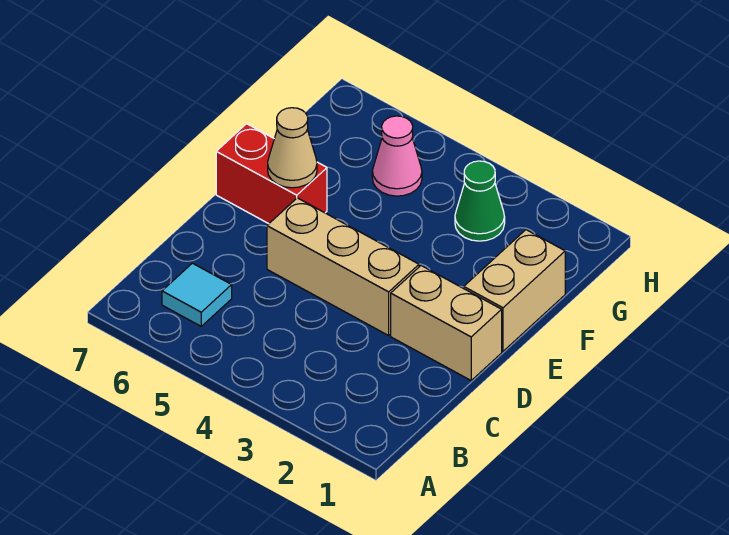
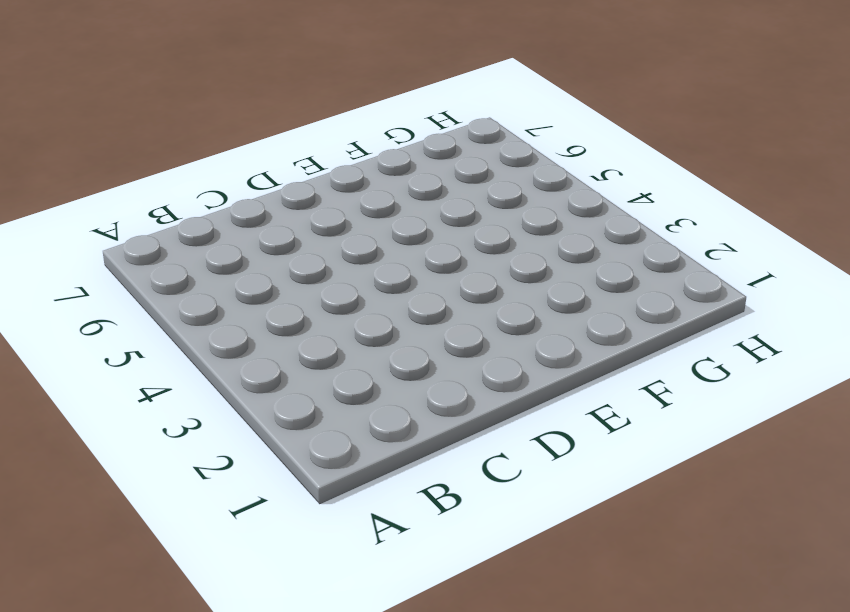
none -> cyan 1x1 tile [162,263,232,326]
none -> tan 1x2 brick [391,266,502,380]

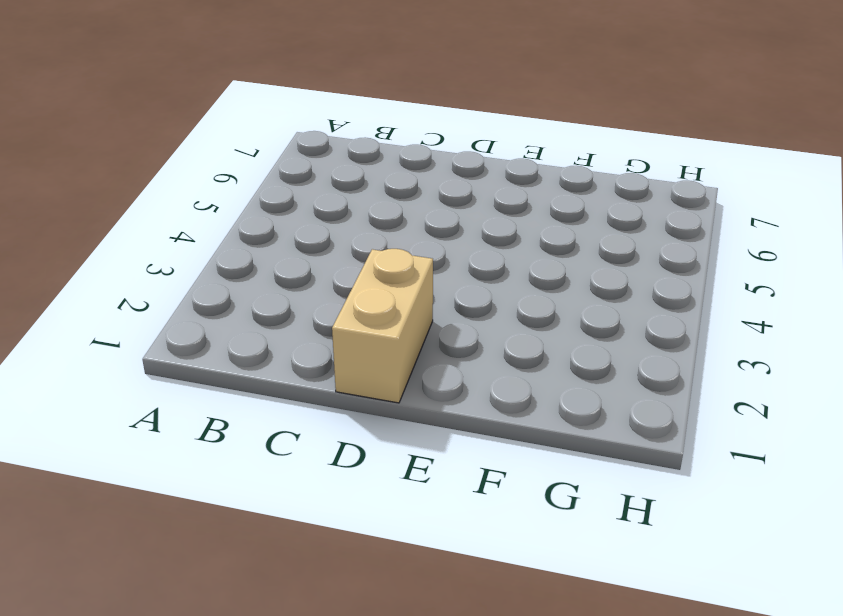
none -> cyan 1x1 tile [162,263,232,326]
none -> tan 1x3 brick [267,198,419,335]

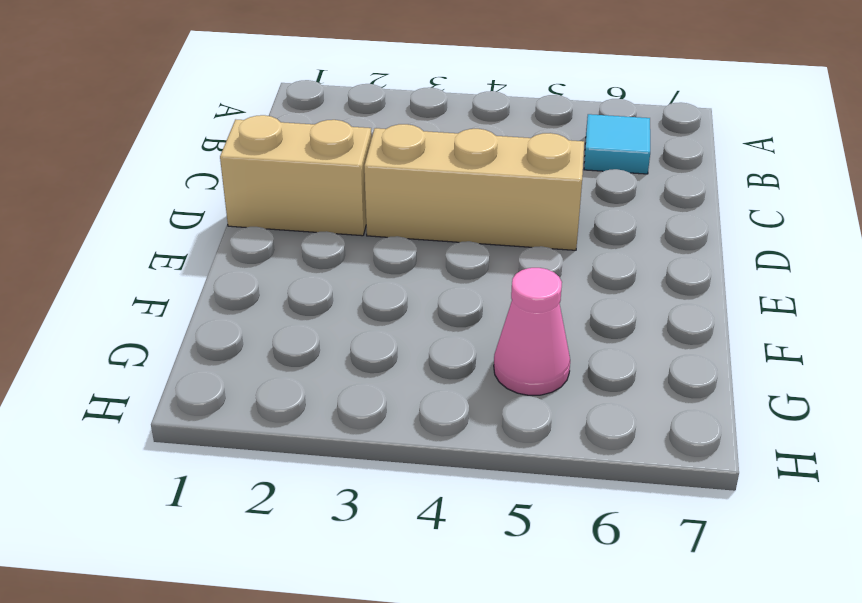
none -> tan 1x2 brick [464,230,565,351]
none -> red 1x2 brick [216,124,327,224]

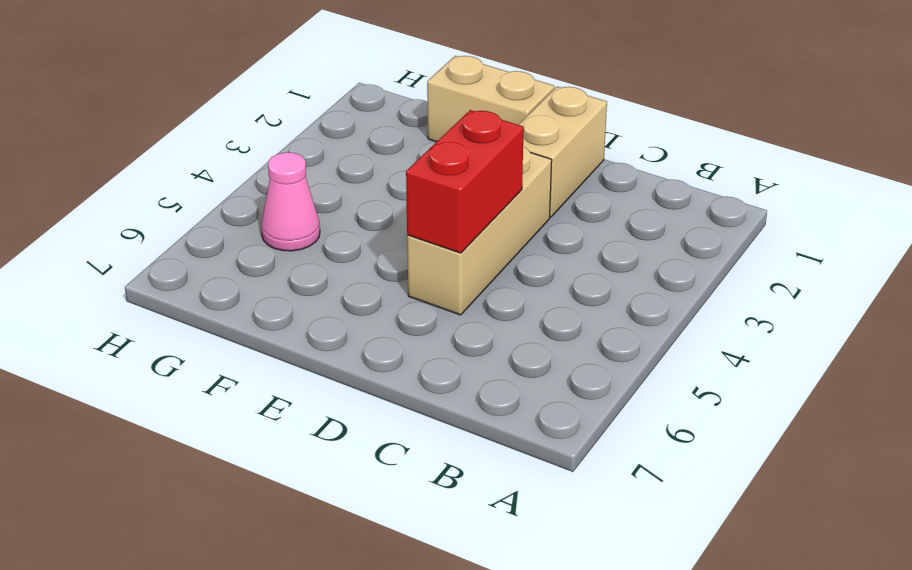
red 1x2 brick [406,110,524,253] -> red 1x2 brick moved to [216,124,327,224]
none -> cyan 1x1 tile [162,263,232,326]
none -> green 1x1 cone [455,161,505,241]

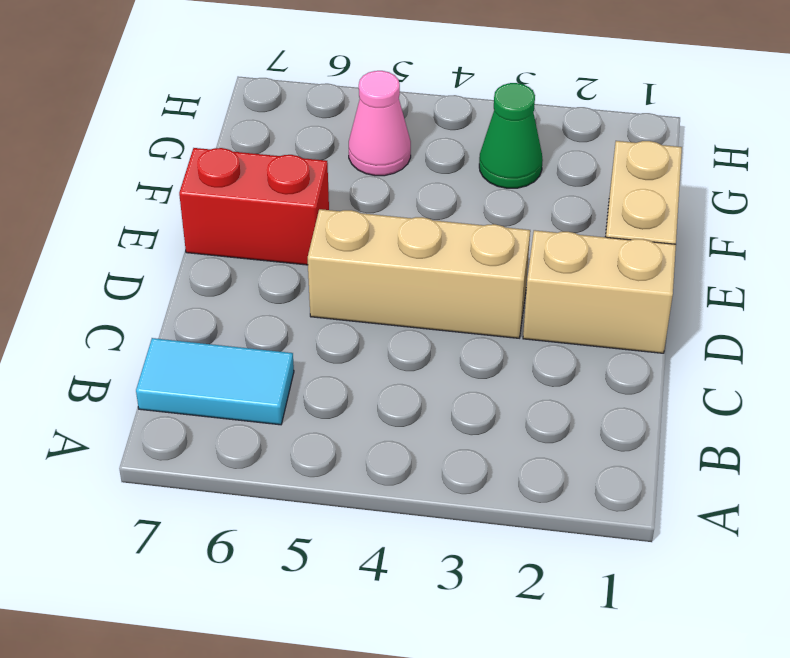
cyan 1x2 tile [136,338,294,425] -> cyan 1x1 tile [162,263,232,326]
none -> tan 1x1 cone [268,108,317,188]

